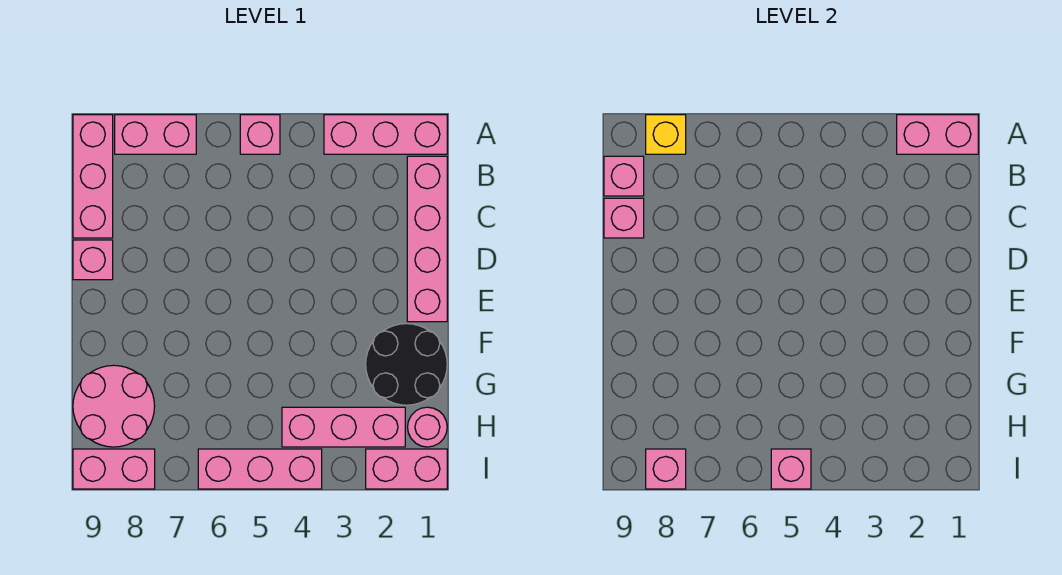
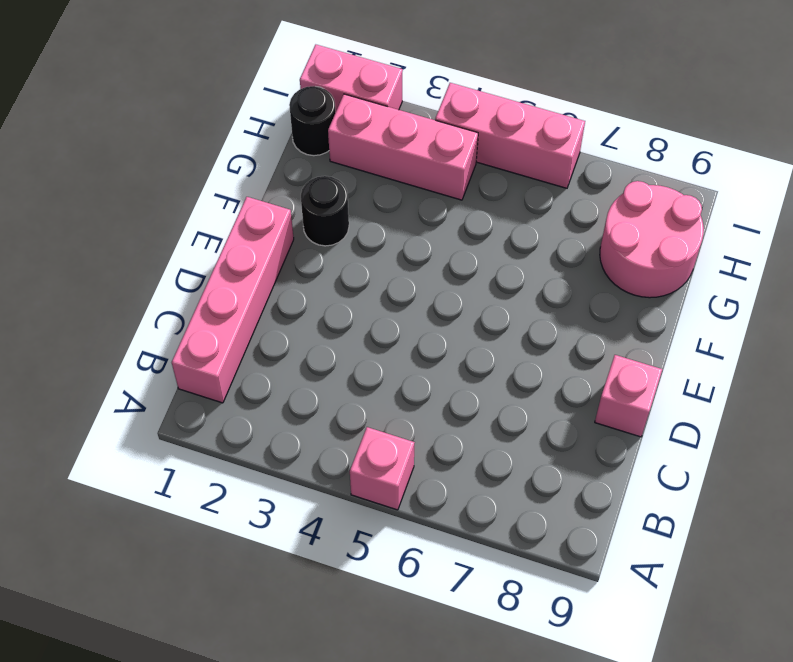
black 1x1 round brick [301,176,349,246] -> black 2x2 round brick [366,324,447,405]
black 1x1 round brick [289,86,336,156] -> pink 1x1 round brick [408,407,447,447]
none -> pink 1x3 brick [324,115,447,154]
none -> pink 1x2 brick [115,115,196,154]
none -> pink 1x3 brick [73,115,113,238]

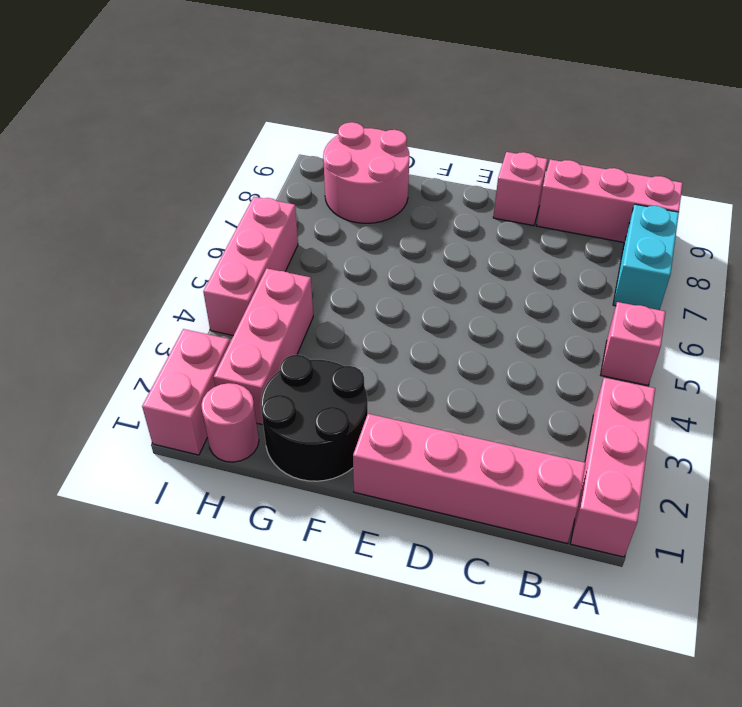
cyan 1x2 brick [613,204,679,310] -> pink 1x2 brick [115,115,196,154]
none -> pink 1x2 brick [73,449,155,489]
none -> pink 1x2 brick [897,115,978,154]
none -> yellow 1x1 brick [646,115,686,154]

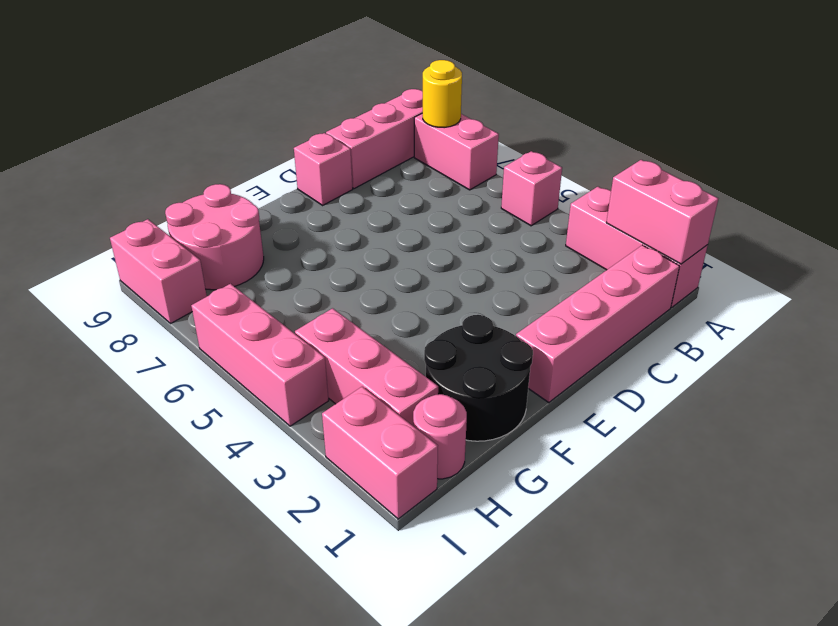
yellow 1x1 round brick [423,60,462,128] -> yellow 1x1 brick [646,115,686,154]
none -> pink 1x1 brick [604,156,644,196]
none -> pink 1x1 brick [604,198,644,238]
none -> pink 1x1 brick [771,449,811,489]

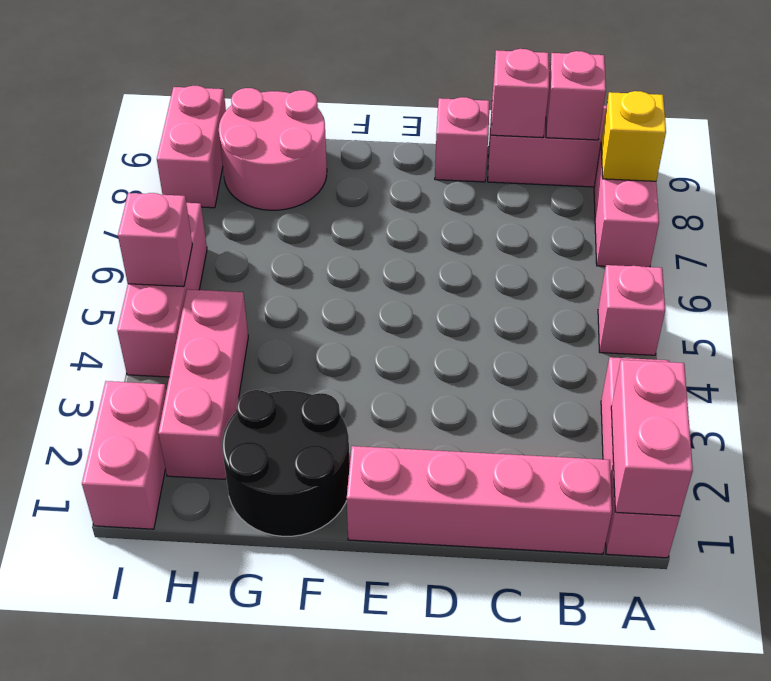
none -> pink 1x1 round brick [408,407,447,447]
none -> pink 1x1 brick [646,449,686,489]

